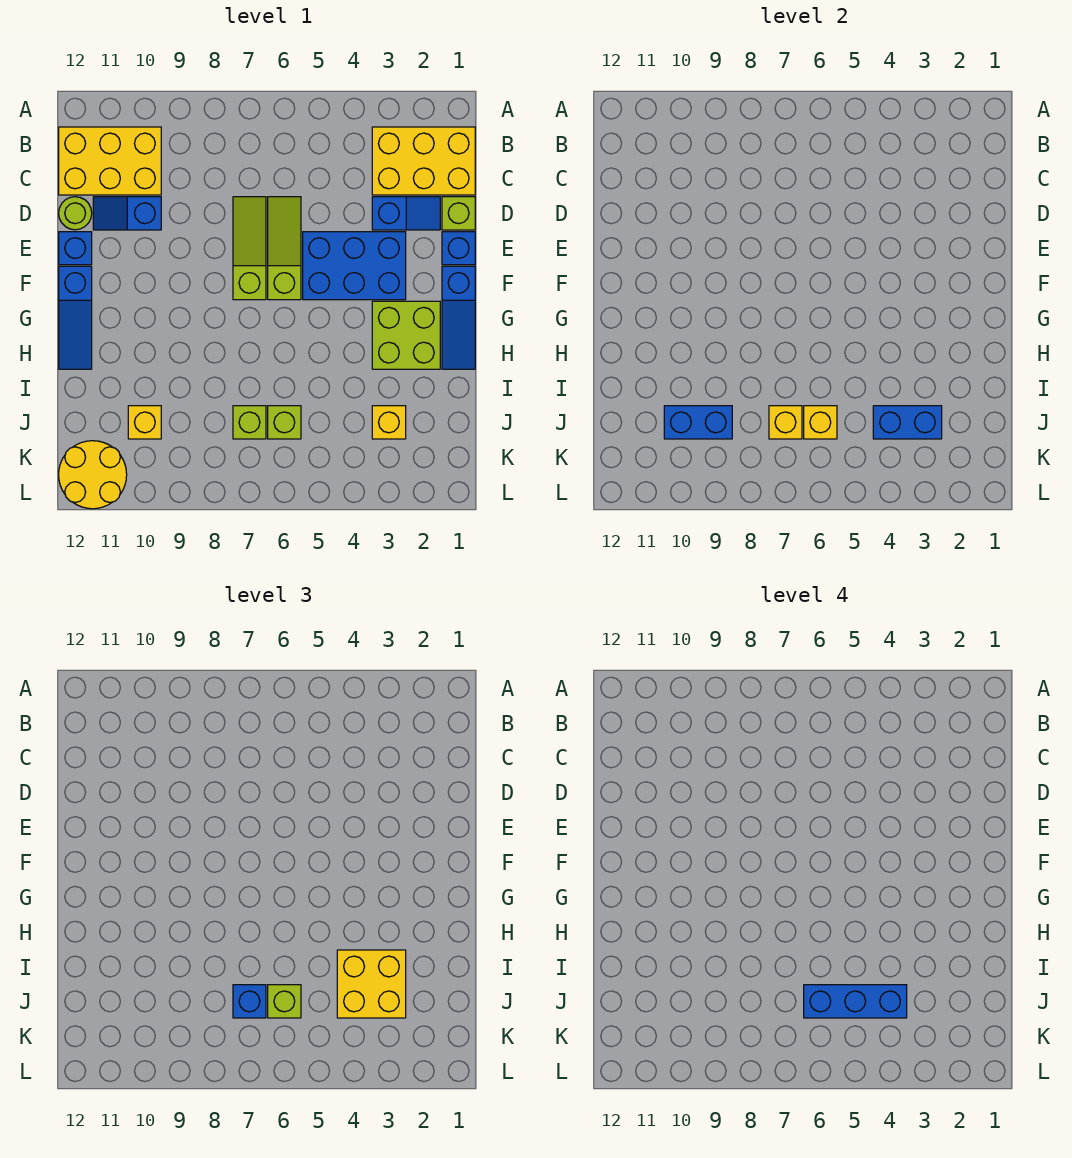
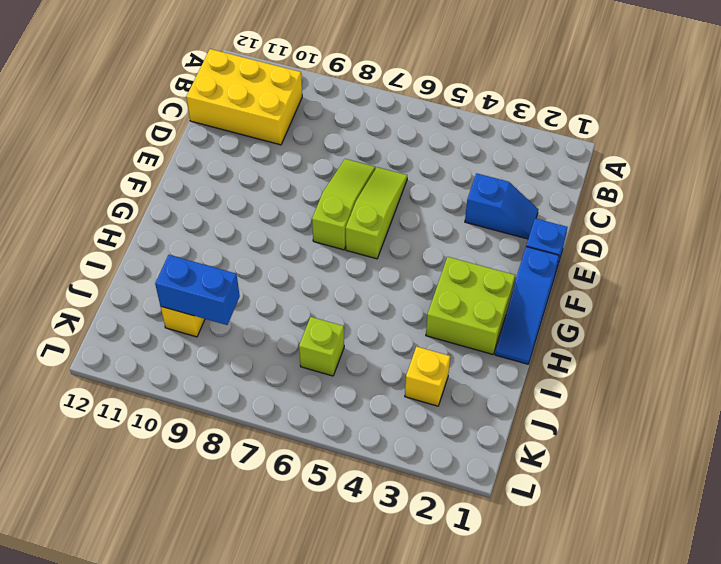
none -> yellow 2x3 brick [372,127,475,195]
none -> lime 1x1 brick [442,197,475,230]
none -> blue 1x2 slope [93,197,161,230]

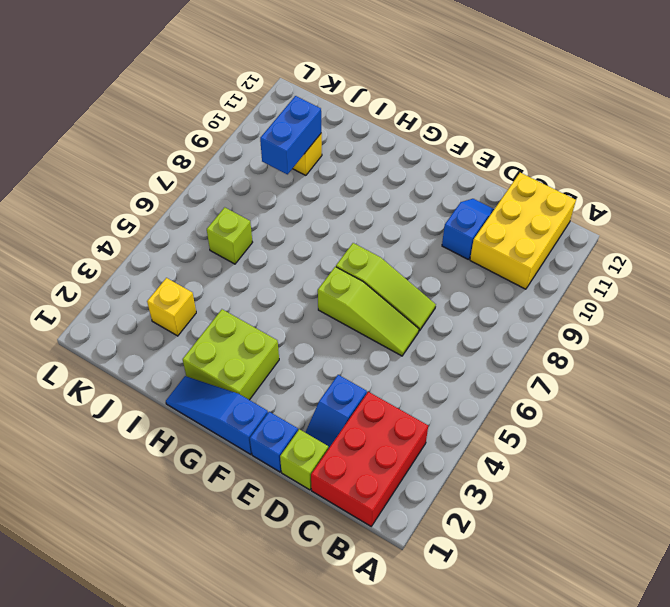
red 2x3 brick [311,392,428,526] -> yellow 2x3 brick [372,127,475,195]
none -> lime 1x1 round brick [59,197,92,230]
none -> blue 2x3 brick [303,232,406,300]
none -> blue 1x1 brick [59,232,92,265]

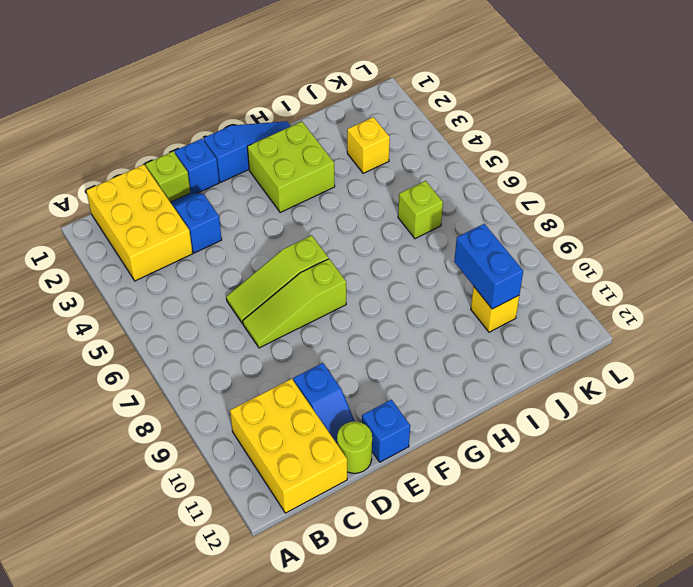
none -> blue 2x3 brick [303,232,406,300]
none -> blue 1x3 slope [59,266,92,369]
none -> lime 1x1 brick [233,406,266,439]

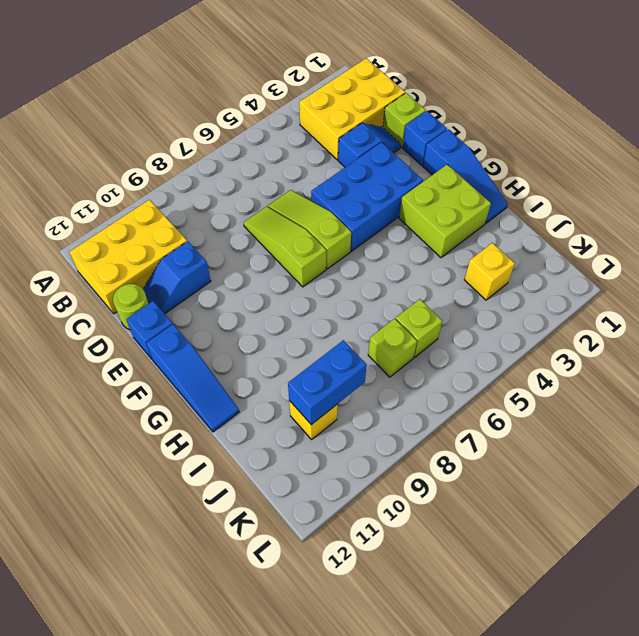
none -> yellow 2x2 round brick [59,441,127,509]
none -> blue 1x2 brick [873,406,942,439]
none -> yellow 1x1 brick [804,406,837,439]

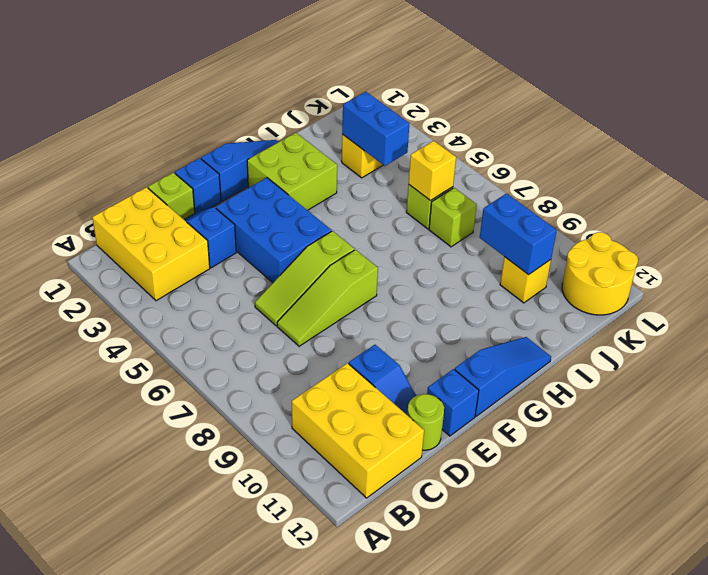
none -> yellow 1x1 brick [769,406,802,439]
none -> yellow 2x2 brick [337,950,406,1018]
none -> lime 1x1 brick [268,985,301,1018]

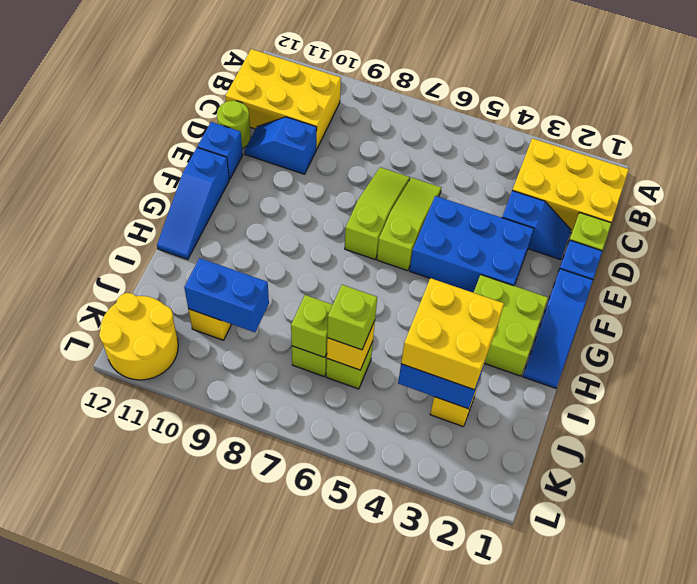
lime 1x1 brick [291,295,333,357] -> yellow 1x1 brick [769,406,802,439]
none -> blue 1x1 brick [233,985,266,1018]
none -> blue 1x3 brick [804,985,907,1018]

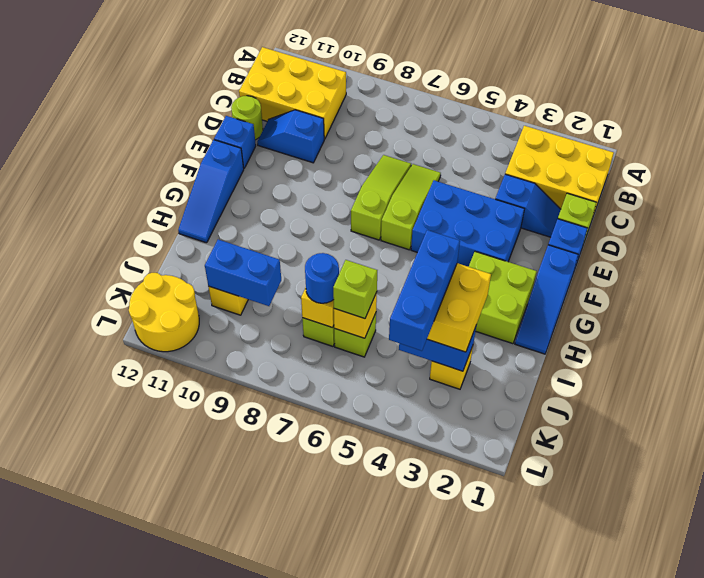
blue 1x3 brick [389,230,460,351] -> blue 1x3 brick turned to [804,985,907,1018]
blue 1x1 round brick [305,253,339,303] -> blue 1x1 brick [233,985,266,1018]

